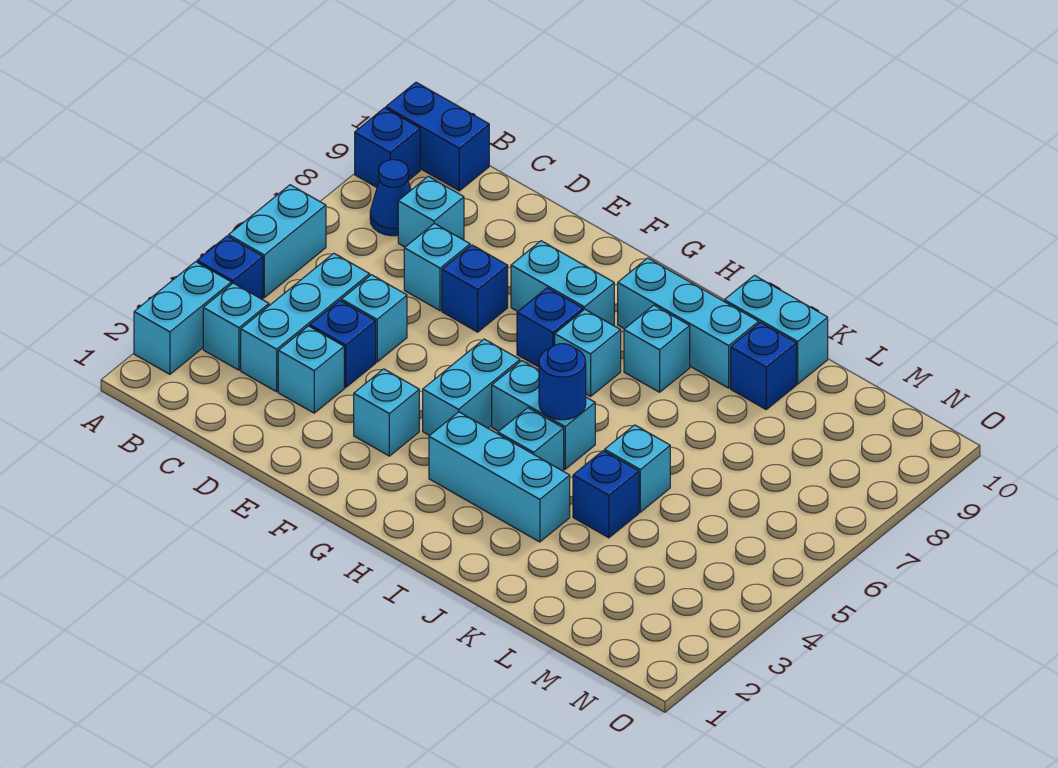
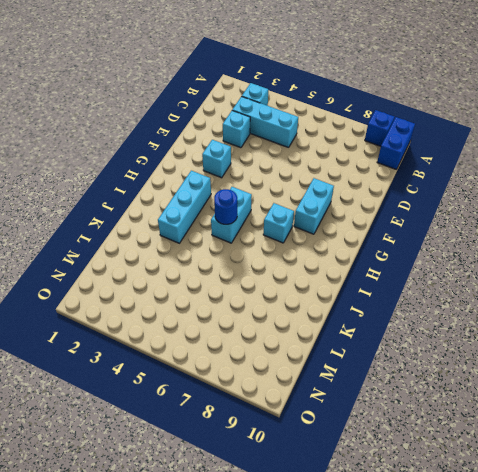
none -> cyan 1x2 brick [134,262,231,374]
none -> blue 1x1 brick [197,236,263,299]
none -> cyan 1x2 brick [229,185,326,297]

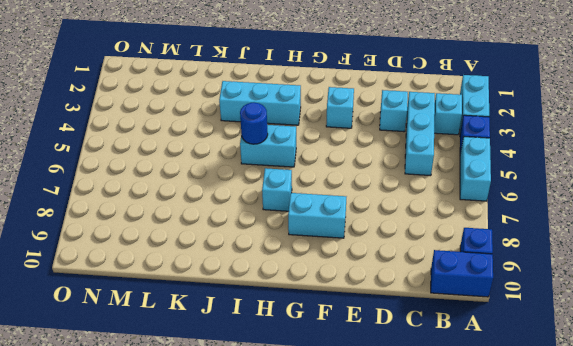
none -> blue 1x1 cone [370,160,411,236]
none -> cyan 1x1 brick [398,176,464,247]
none -> blue 1x1 brick [310,301,376,387]

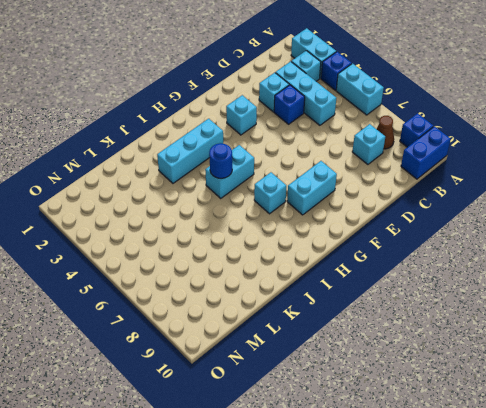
brown 1x1 cone [377,116,394,149] -> blue 1x1 cone [370,160,411,236]
none -> cyan 1x1 brick [341,275,407,362]
none -> cyan 1x1 brick [404,224,470,311]
none -> blue 1x1 brick [442,245,508,332]

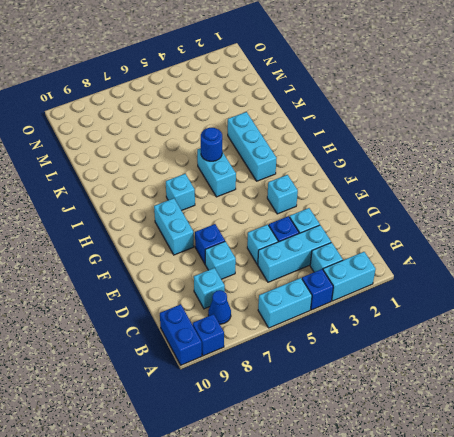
none -> cyan 1x2 brick [423,339,520,436]
none -> blue 1x1 brick [517,288,583,367]
none -> cyan 1x3 brick [618,258,759,388]

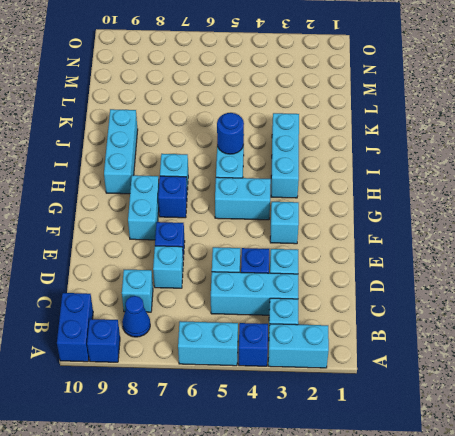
none -> cyan 1x1 brick [498,408,564,471]
none -> cyan 1x1 brick [624,305,690,392]
none -> cyan 1x2 brick [724,275,828,384]

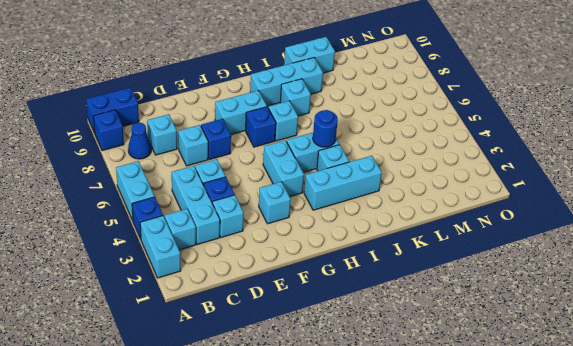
none -> blue 1x1 brick [573,451,639,538]
none -> cyan 1x1 brick [605,425,670,512]
none -> blue 1x1 brick [731,323,796,409]

